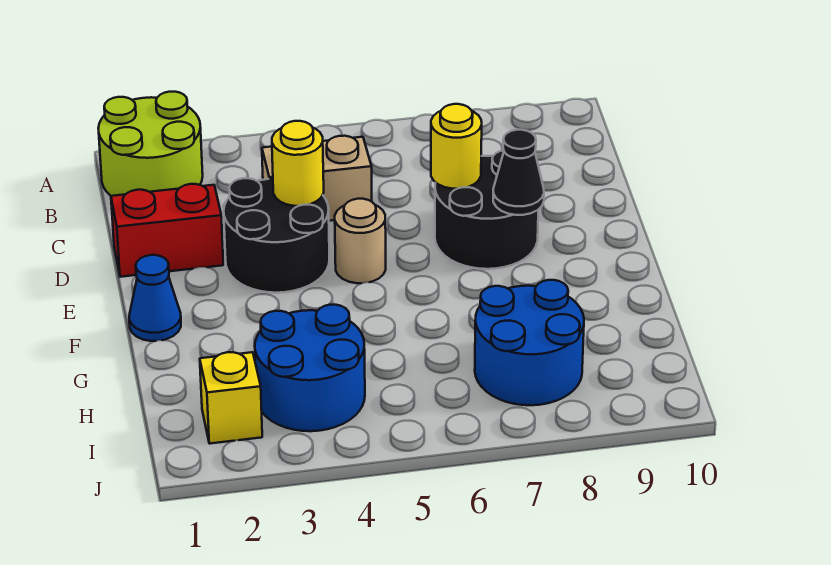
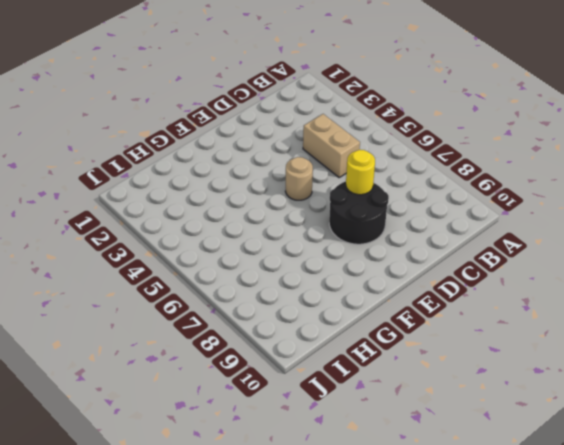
none -> lime 2x2 round brick [98,92,203,196]
none -> red 1x2 brick [111,184,223,277]
none -> black 2x2 round brick [224,178,329,293]

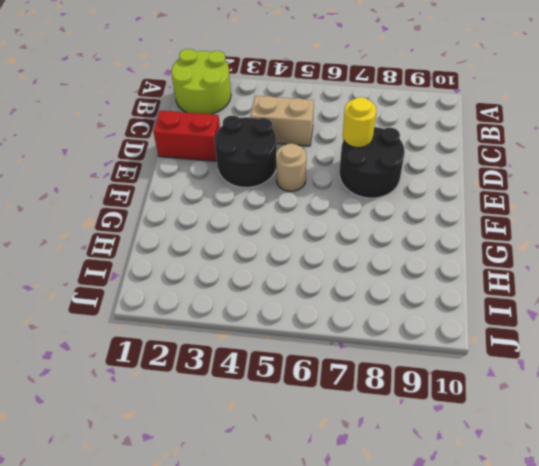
none -> blue 1x1 cone [129,255,181,341]
none -> blue 2x2 round brick [255,305,365,431]
none -> blue 2x2 round brick [475,280,584,405]

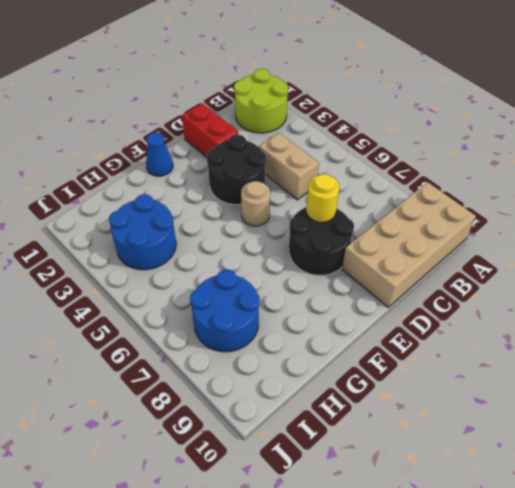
tan 2x4 brick [342,182,476,307] -> none
none -> yellow 1x1 brick [200,352,262,444]
none -> yellow 1x1 round brick [272,121,324,206]
none -> black 1x1 cone [493,130,544,215]

